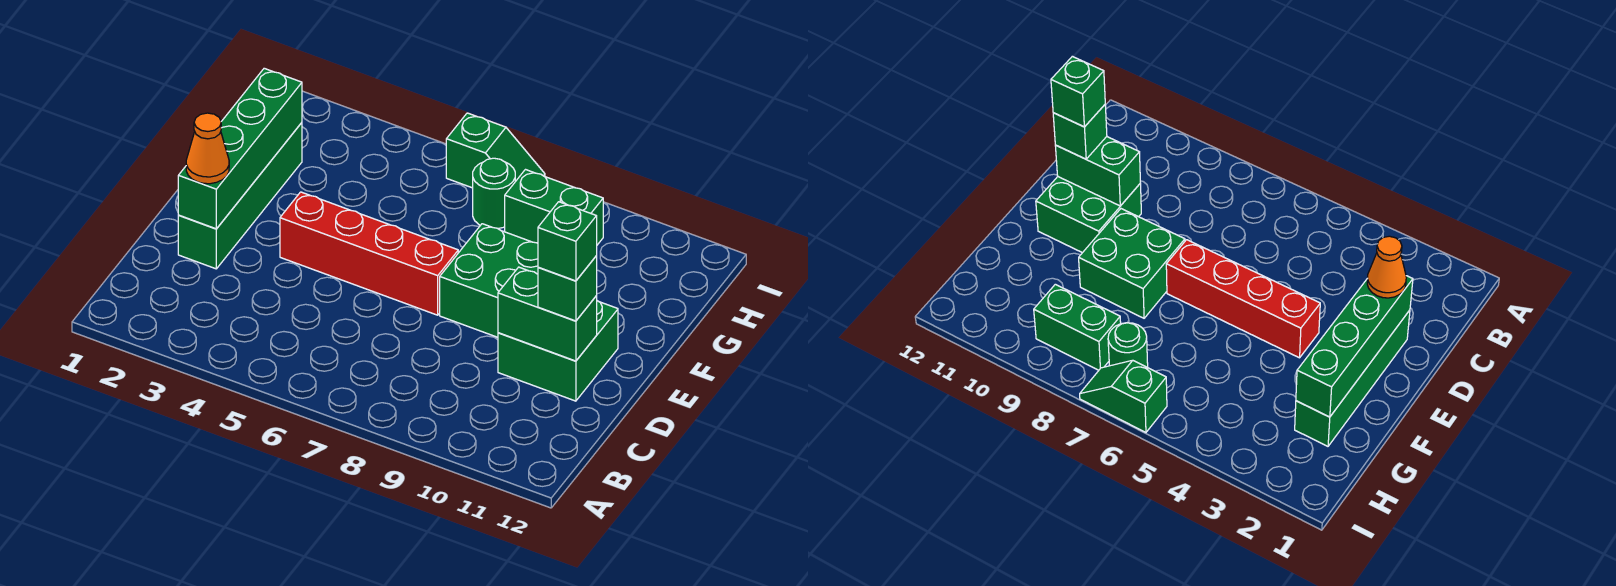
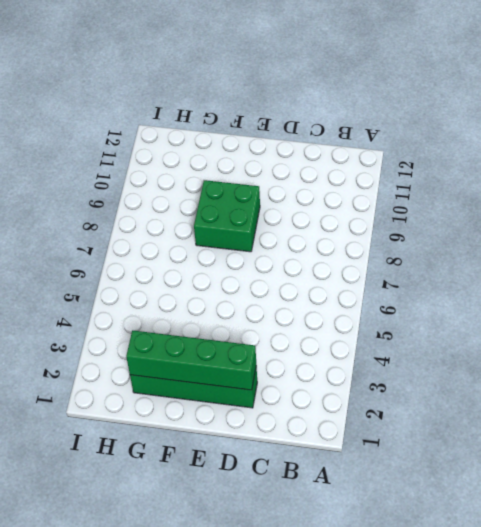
none -> green 2x2 brick [498,301,618,401]
none -> red 1x4 brick [280,192,458,315]
none -> green 1x1 round brick [473,158,515,228]

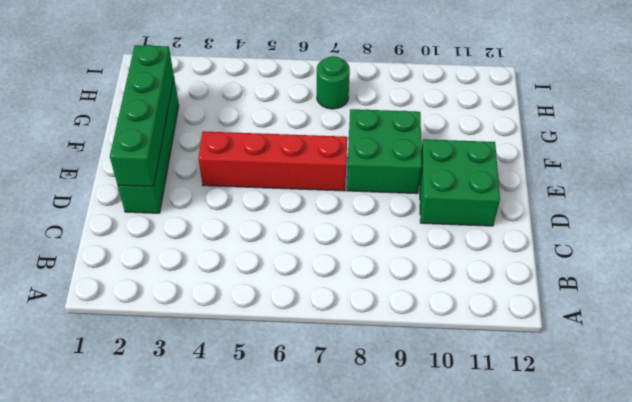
none -> green 1x2 brick [505,170,603,245]
none -> green 1x2 slope [446,113,545,188]
none -> green 1x2 brick [498,267,597,361]

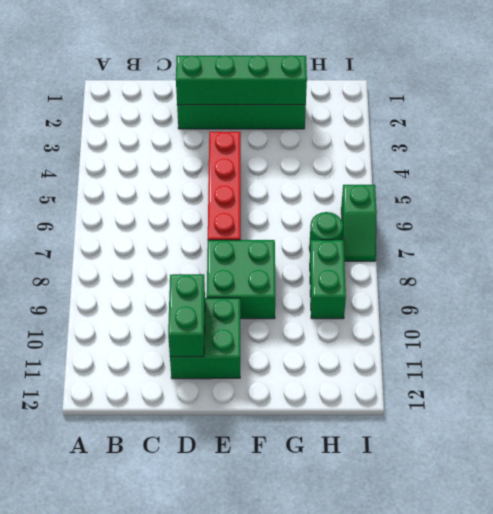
none -> orange 1x1 cone [186,113,229,184]
none -> green 1x1 brick [538,256,597,321]
none -> green 1x1 brick [538,202,597,281]

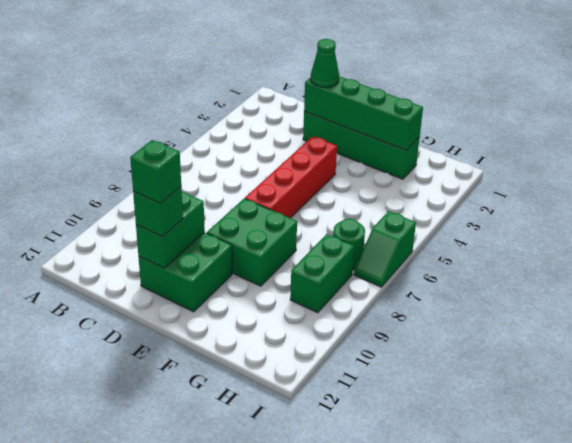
green 1x1 cone [311,39,339,88] -> orange 1x1 cone [186,113,229,184]

